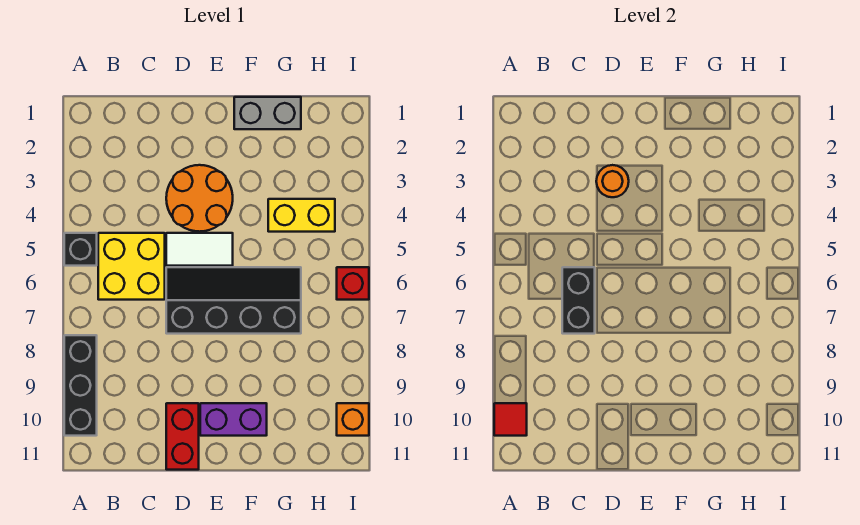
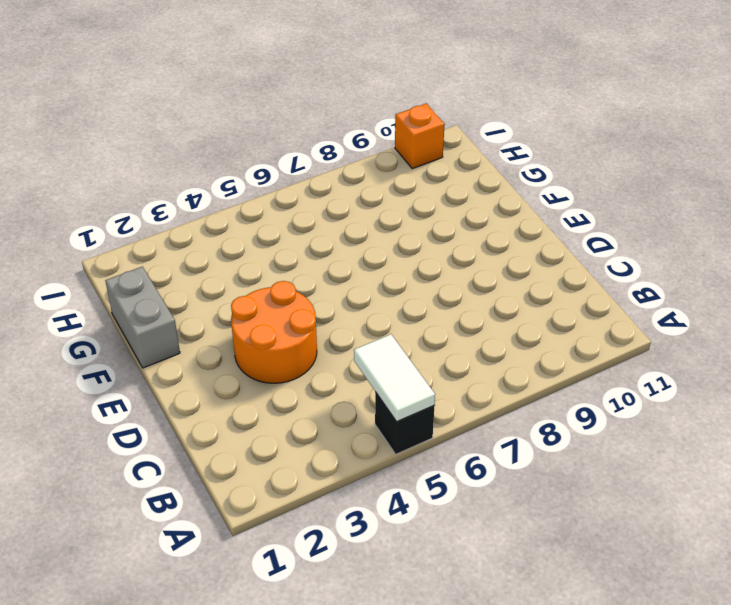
white 1x2 tile [354,334,435,422] -> white 1x2 tile moved to [166,233,233,266]
none -> black 1x3 brick [64,335,97,436]
none -> yellow 2x2 brick [98,233,165,300]
none -> black 2x4 slope [166,267,301,334]

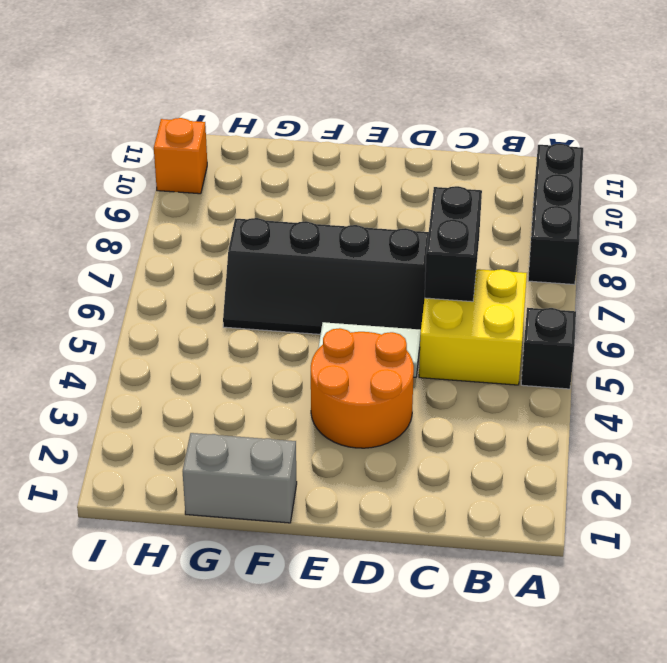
none -> red 1x2 brick [166,403,199,470]
none -> purple 1x2 brick [200,403,267,436]
none -> yellow 1x2 brick [268,199,335,232]

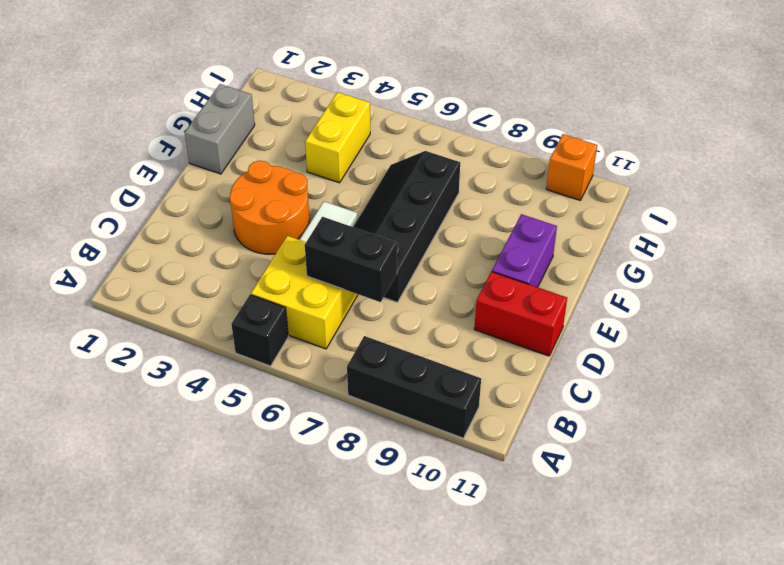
none -> red 1x1 brick [337,267,369,300]
none -> red 1x1 tile [494,403,527,436]
none -> orange 1x1 round brick [596,165,629,197]

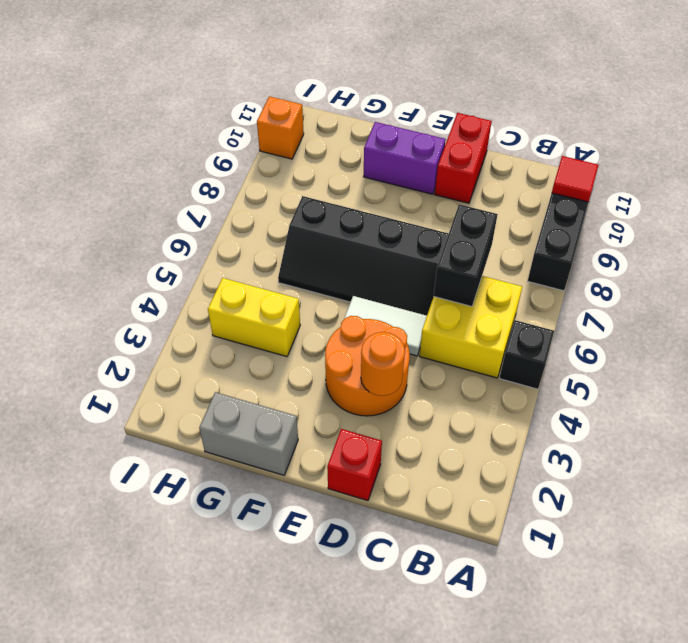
red 1x1 brick [327,429,382,501] -> red 1x1 brick moved to [337,267,369,300]

